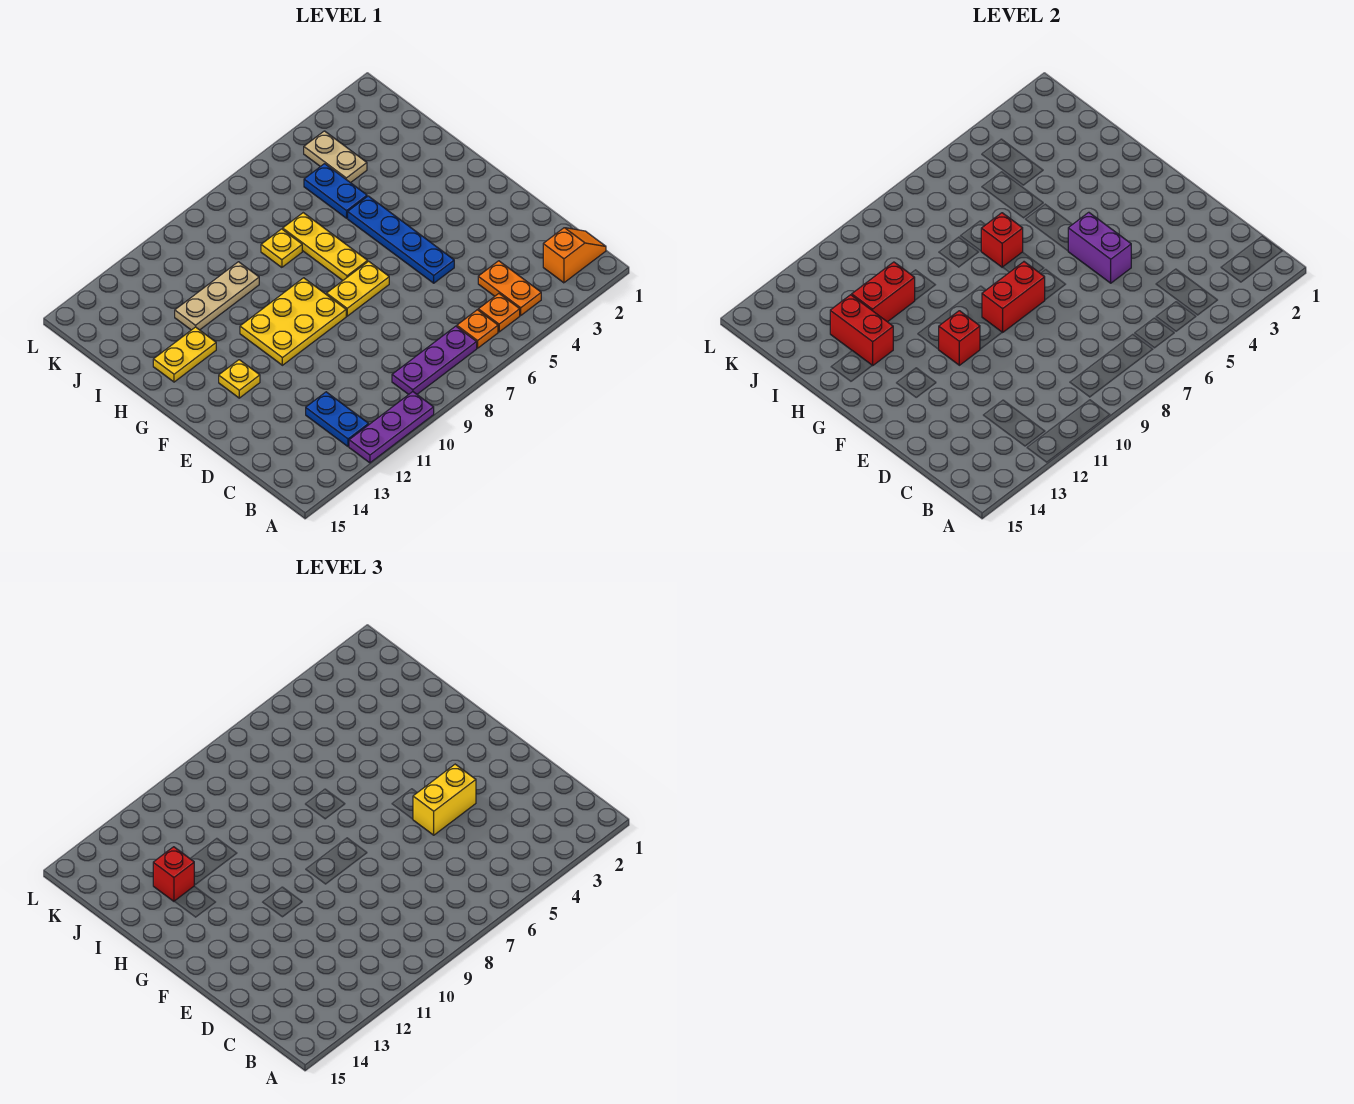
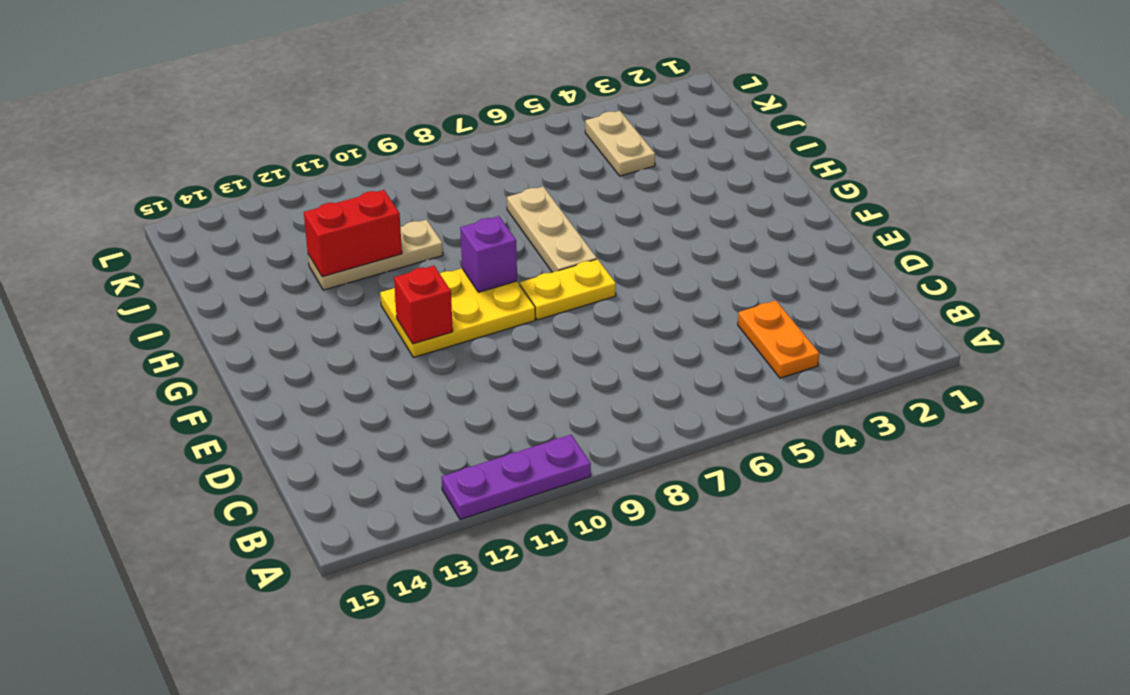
tan 1x3 plate [507,187,597,272] -> yellow 1x3 plate [283,213,368,280]
purple 1x1 brick [460,216,517,292] -> none
none -> orange 1x2 slope [543,228,606,283]
none -> orange 1x1 plate [478,294,520,332]
none -> orange 1x1 plate [457,310,498,348]

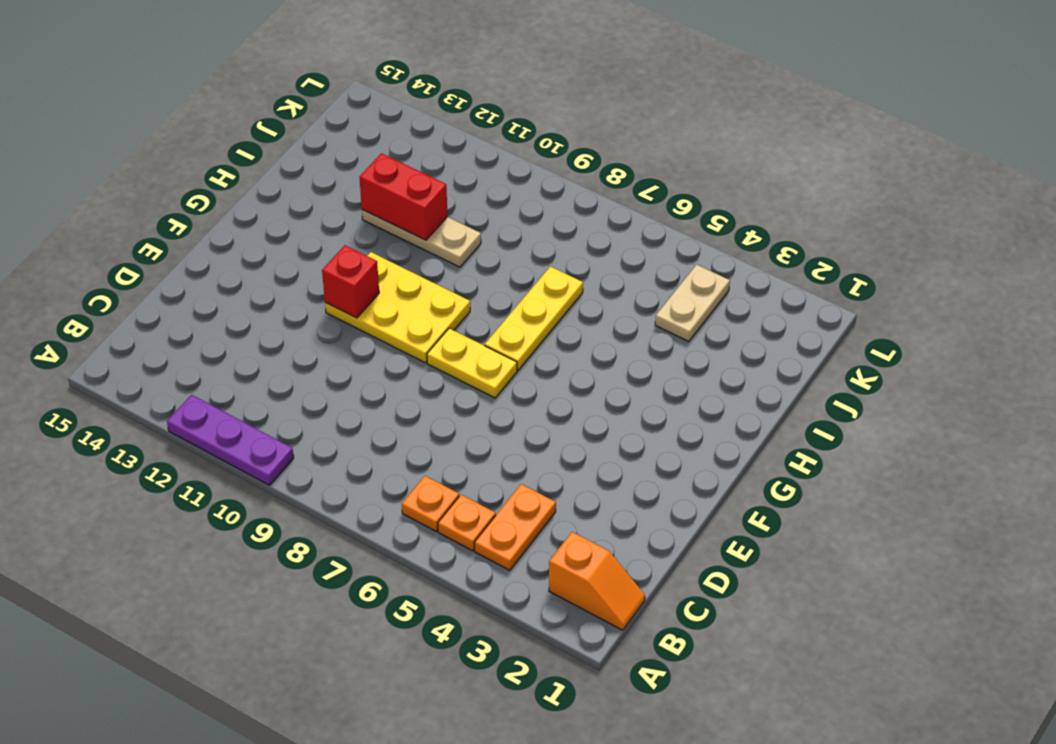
none -> purple 1x3 plate [392,326,477,394]
none -> blue 1x2 plate [306,392,369,447]
none -> blue 1x4 plate [348,196,454,283]

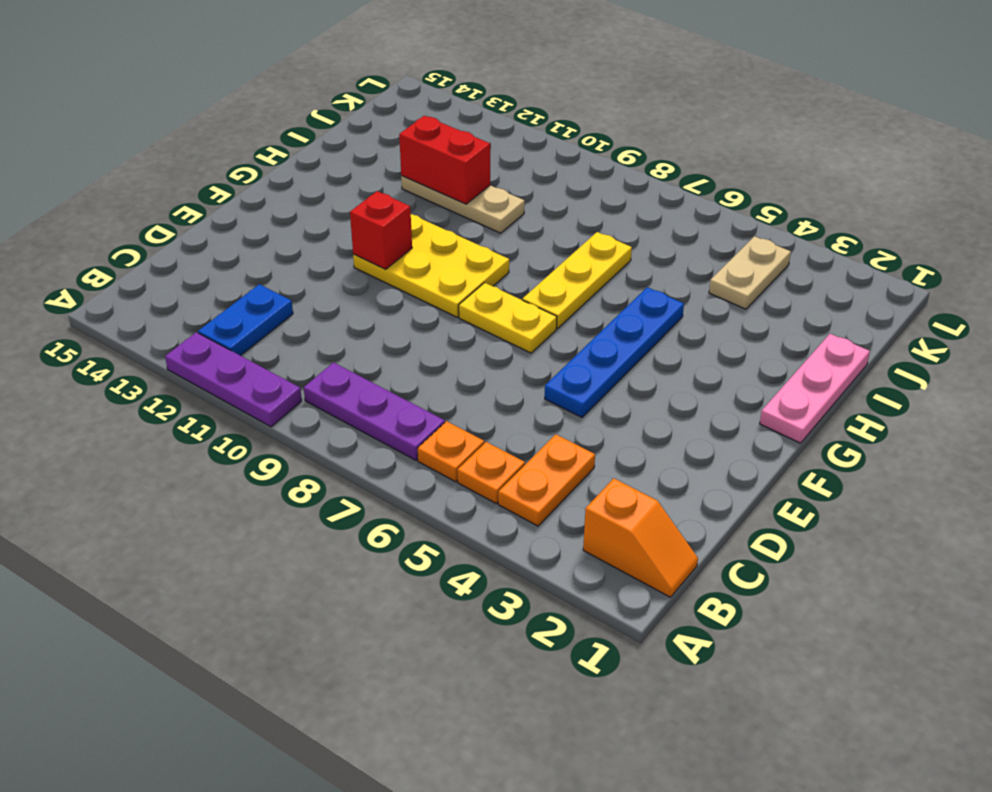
pink 1x3 plate [760,334,870,443] -> none
none -> yellow 1x1 plate [219,360,260,398]
none -> yellow 1x2 plate [153,327,216,382]
none -> blue 1x2 plate [304,164,367,218]

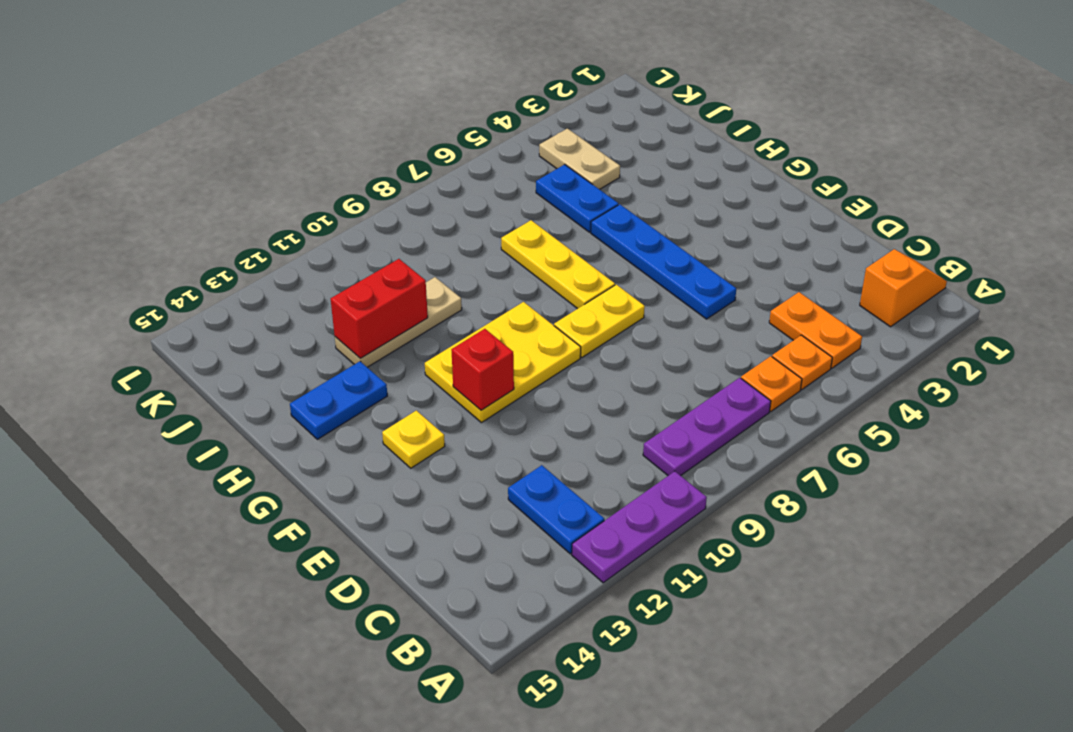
blue 1x2 plate [290,361,387,439] -> yellow 1x2 plate [153,327,216,382]
none -> yellow 1x1 plate [261,229,302,267]
none -> purple 1x2 brick [1068,212,1131,283]
none -> red 1x2 brick [982,262,1045,333]

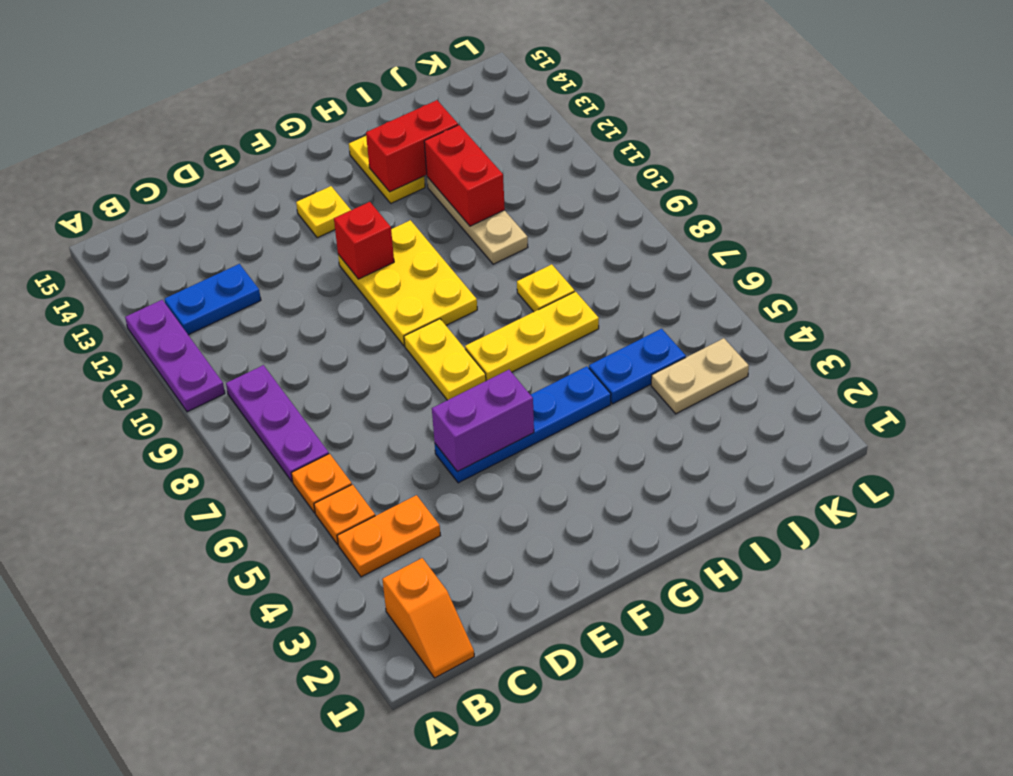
none -> red 1x2 brick [982,262,1045,333]
none -> red 1x1 brick [981,213,1023,267]
none -> yellow 1x2 brick [413,764,476,835]

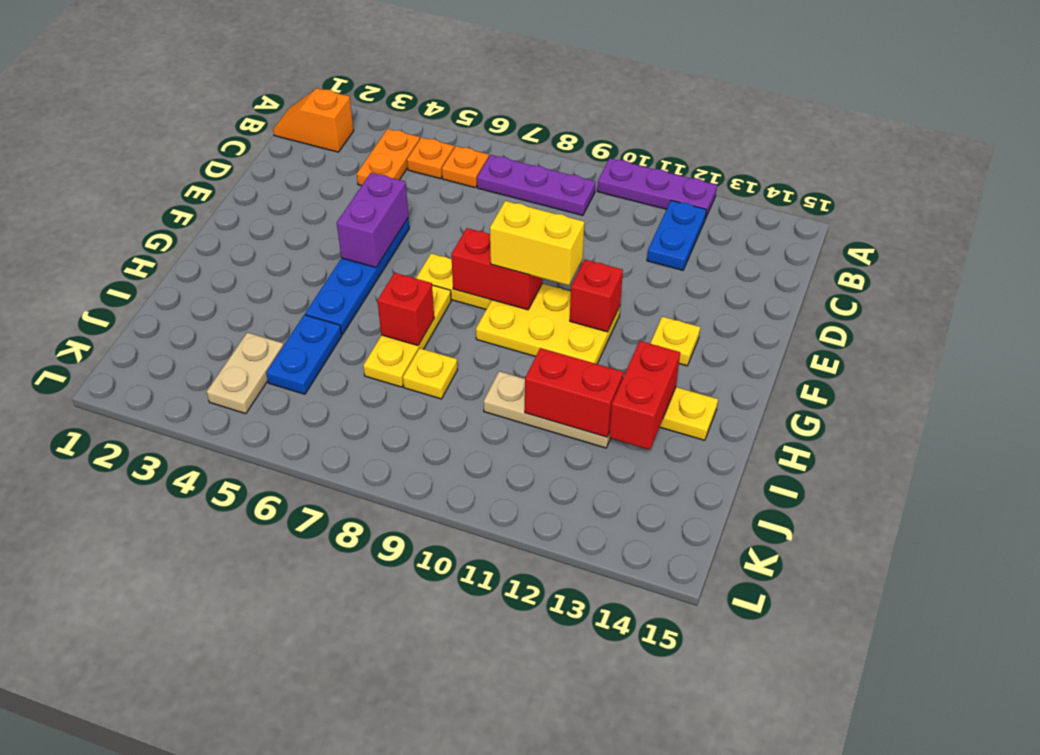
yellow 1x2 brick [490,201,584,285] -> yellow 1x2 brick moved to [413,764,476,835]
none -> red 1x1 brick [153,847,194,901]

